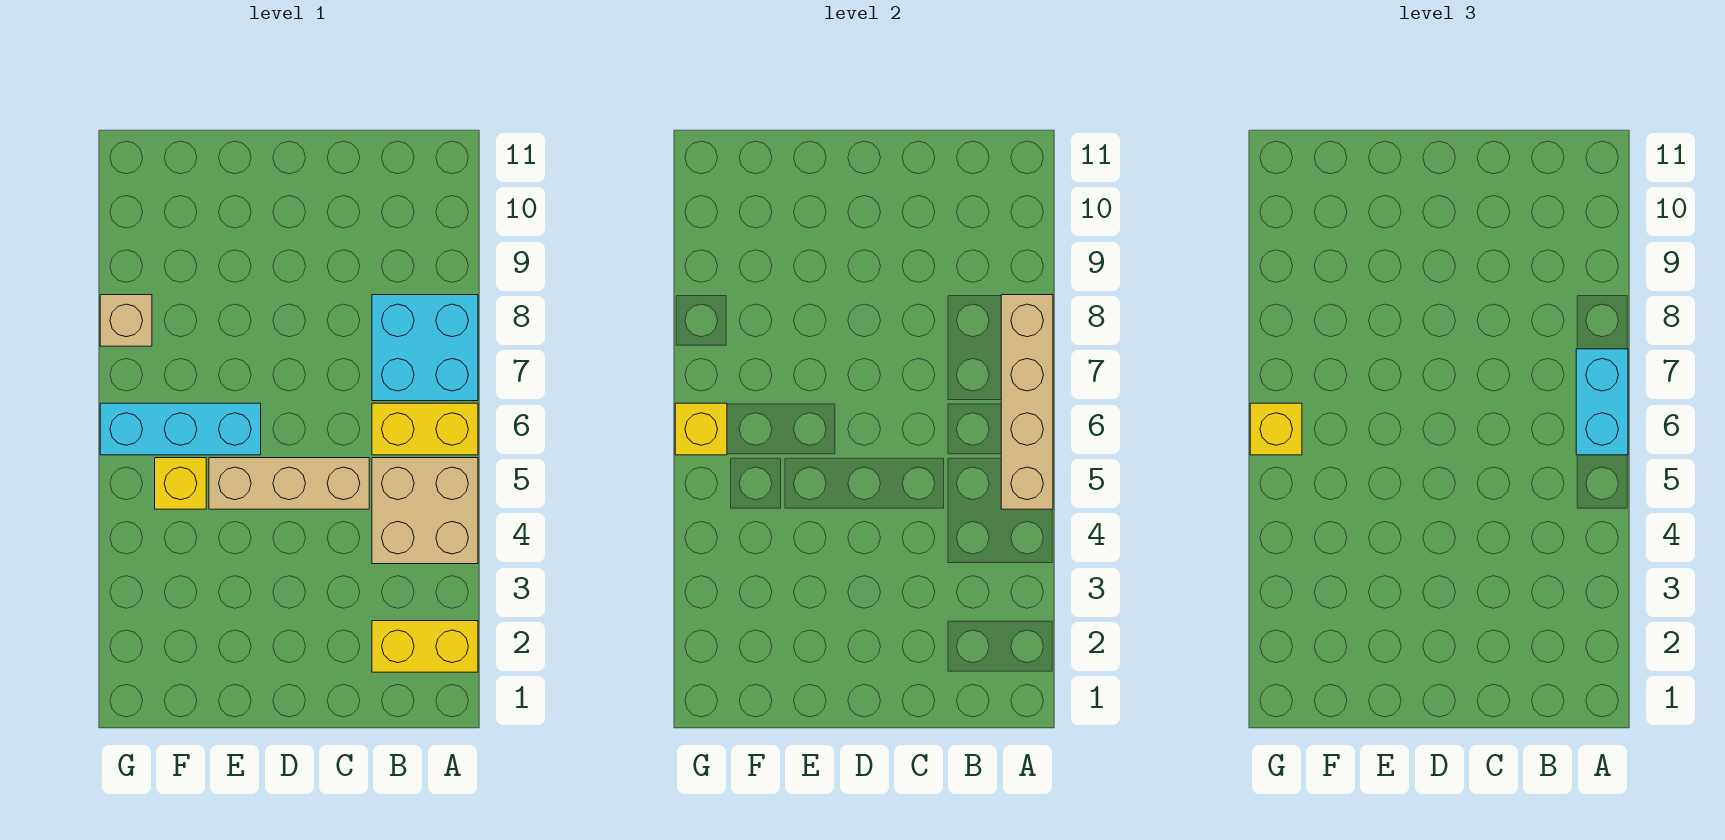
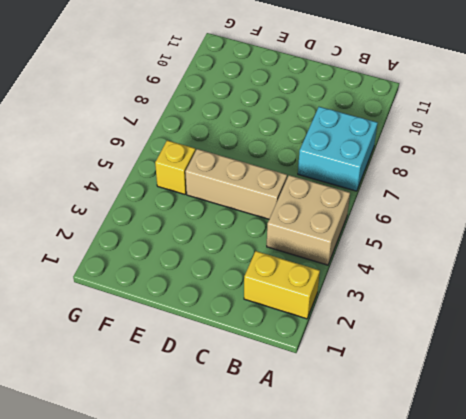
none -> yellow 1x2 brick [372,403,478,455]
none -> cyan 1x3 brick [100,403,261,455]
none -> tan 1x1 brick [100,295,152,346]

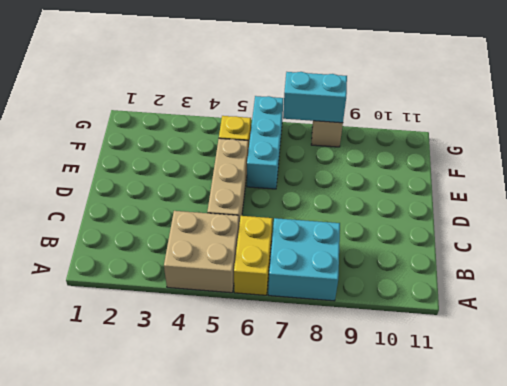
cyan 1x2 brick [283,72,347,123] -> cyan 1x2 brick moved to [1576,349,1628,455]
none -> yellow 1x2 brick [372,621,478,672]
none -> tan 1x4 brick [1001,295,1053,509]
none -> yellow 1x1 brick [675,403,727,455]

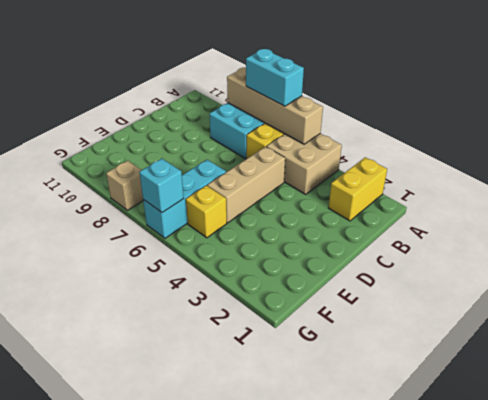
cyan 1x1 brick [139,158,184,213] -> yellow 1x1 brick [675,403,727,455]
none -> yellow 1x1 brick [1250,403,1302,455]

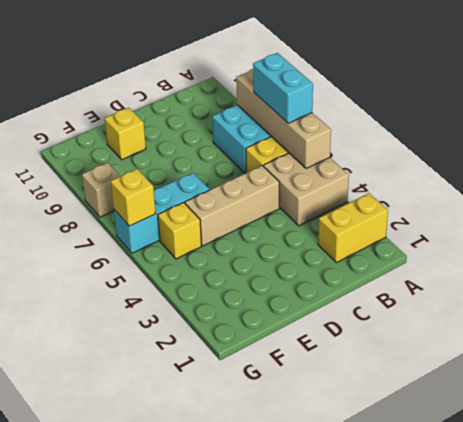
yellow 1x1 brick [105,108,146,160] -> yellow 1x1 brick moved to [1250,403,1302,455]

